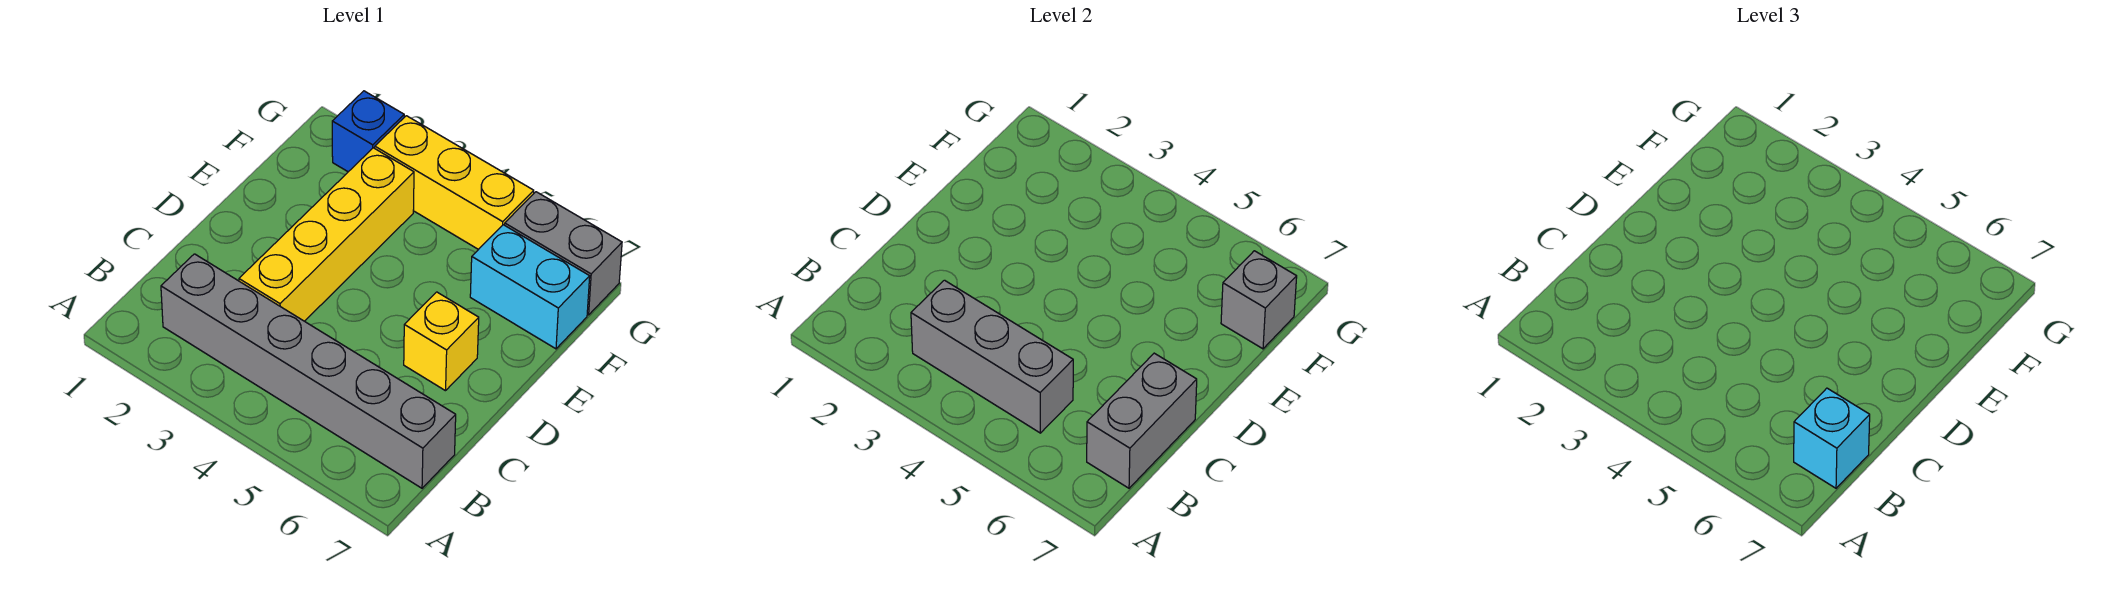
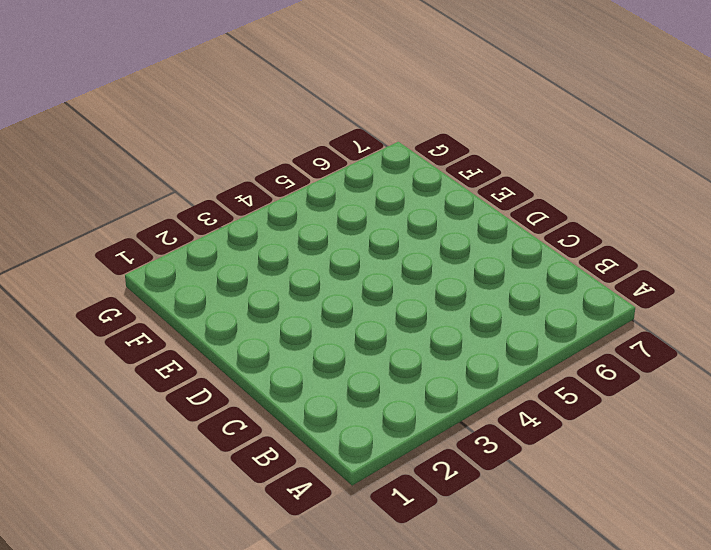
none -> grey 1x6 brick [161,254,456,488]
none -> yellow 1x4 brick [239,148,414,321]

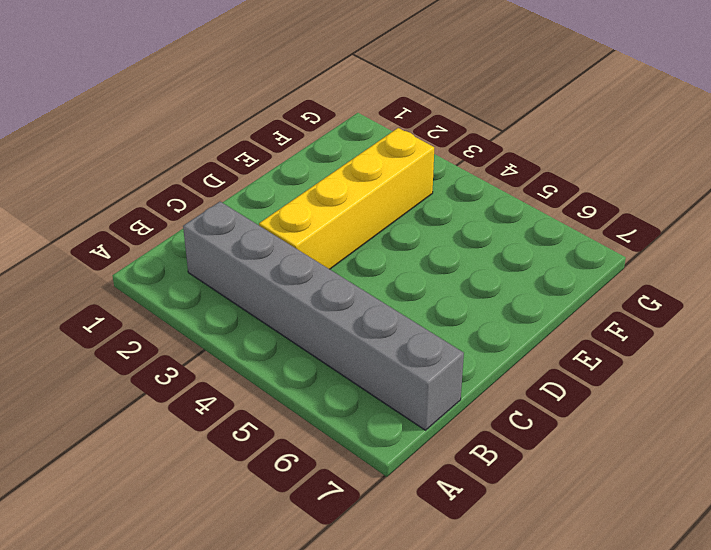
none -> yellow 1x1 brick [404,292,479,391]
none -> cyan 1x2 brick [470,225,590,349]

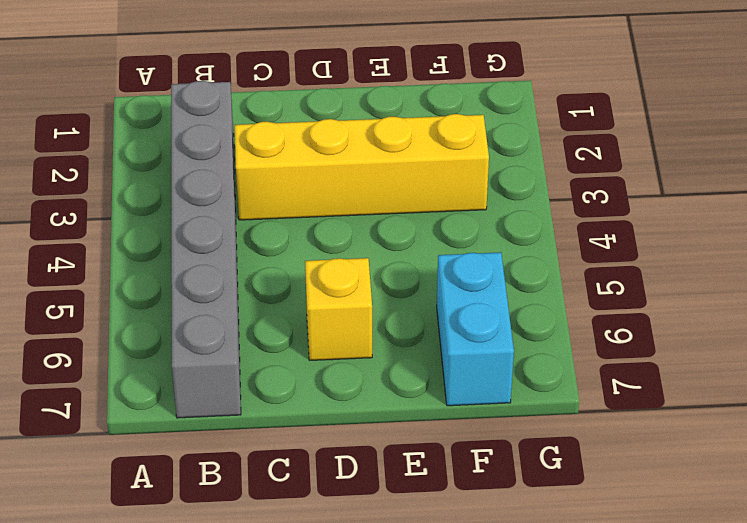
none -> blue 1x1 brick [332,91,404,172]
none -> yellow 1x3 brick [375,116,534,249]

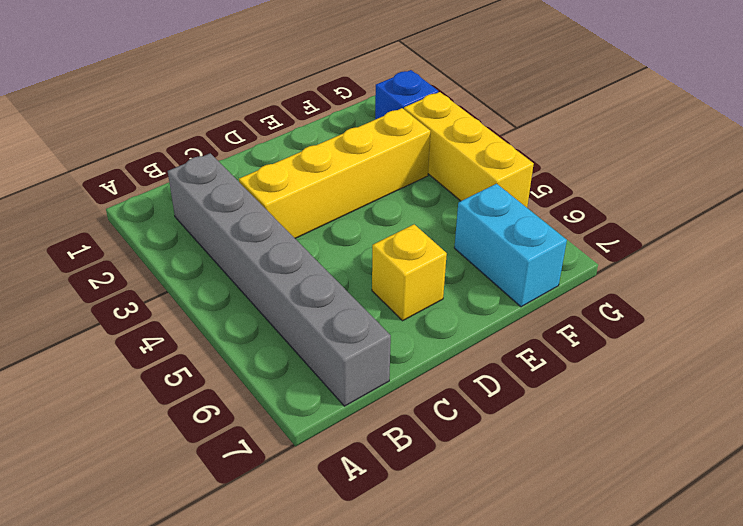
none -> grey 1x2 brick [505,192,622,315]
none -> grey 1x3 brick [911,280,1073,433]

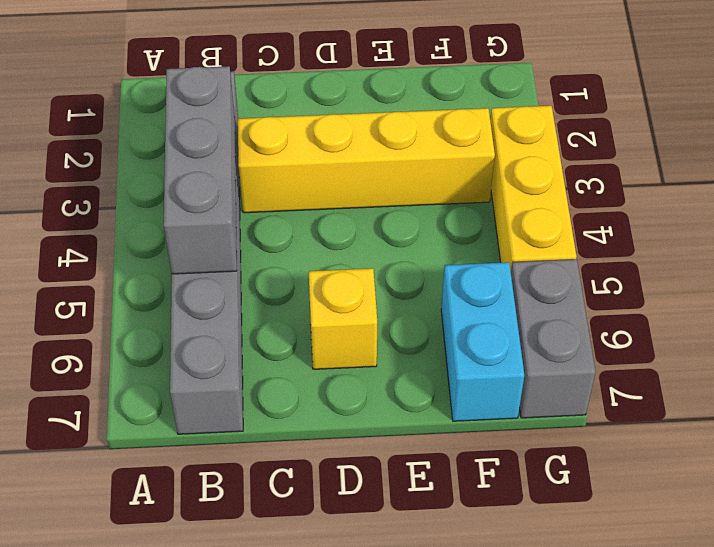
none -> blue 1x1 brick [332,91,404,172]
none -> grey 1x2 brick [1087,353,1197,488]

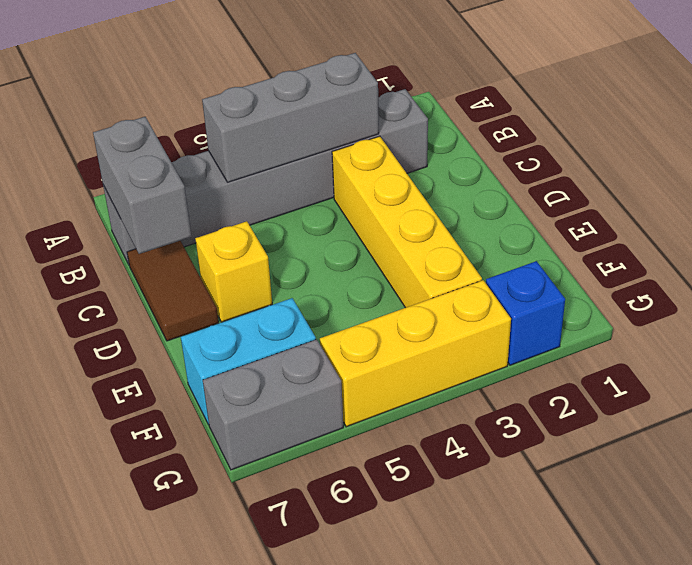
brown 1x2 tile [127,241,219,341] -> none
none -> grey 1x1 brick [1221,251,1297,349]
none -> cyan 1x1 brick [1794,388,1870,488]

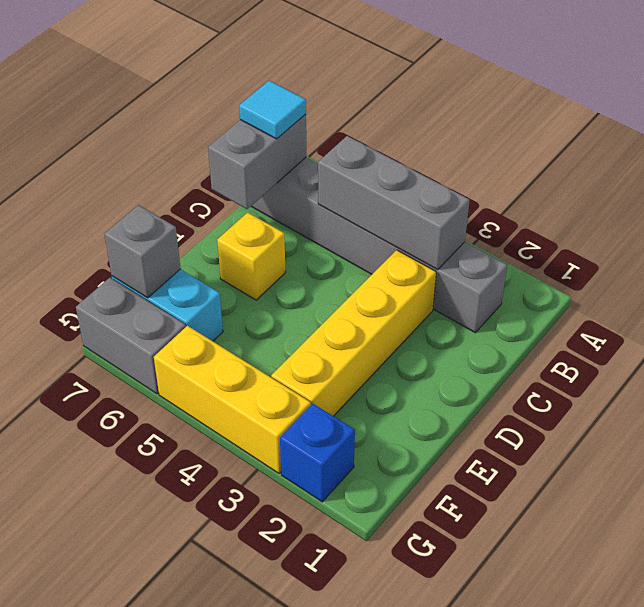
cyan 1x1 tile [239,81,306,139] -> cyan 1x1 brick [1794,388,1870,488]

